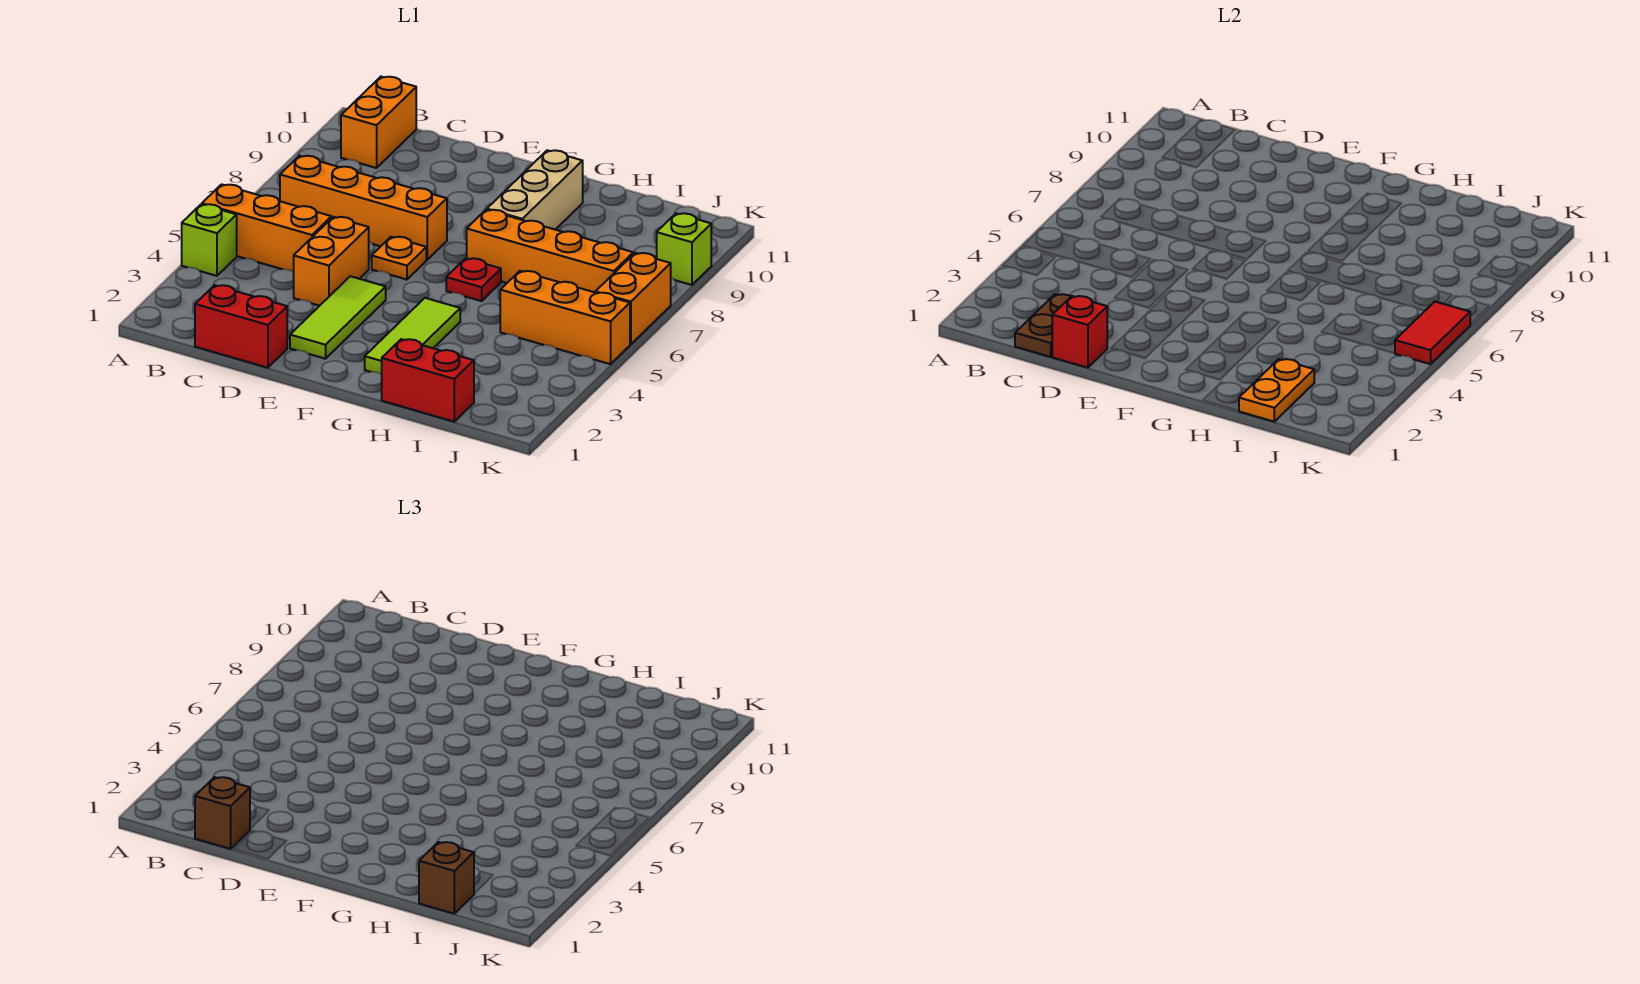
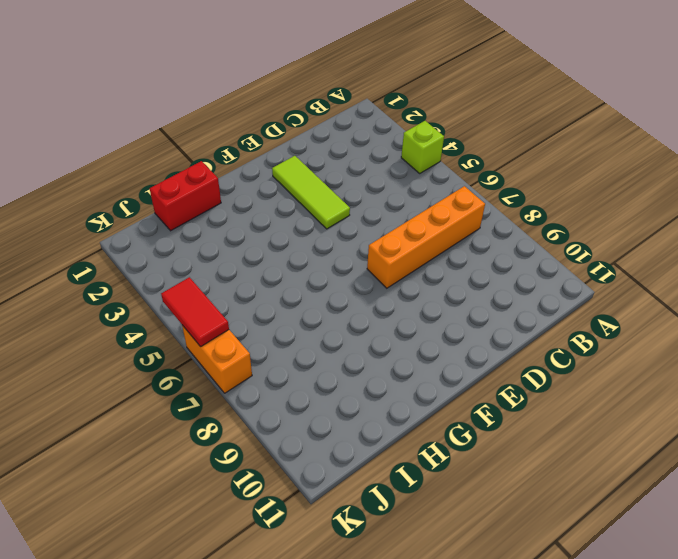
none -> orange 1x3 brick [202,184,331,272]
none -> orange 1x2 brick [341,77,416,168]
none -> red 1x2 brick [195,285,287,368]

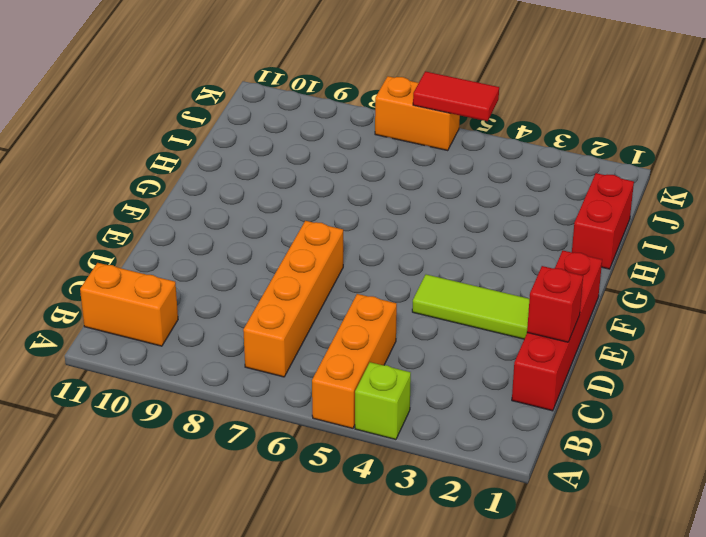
red 1x4 brick [512,251,602,411] -> red 1x2 brick [195,285,287,368]
none -> orange 1x2 brick [294,217,369,306]
none -> orange 1x1 plate [372,237,426,280]
none -> lime 1x3 tile [365,298,460,374]

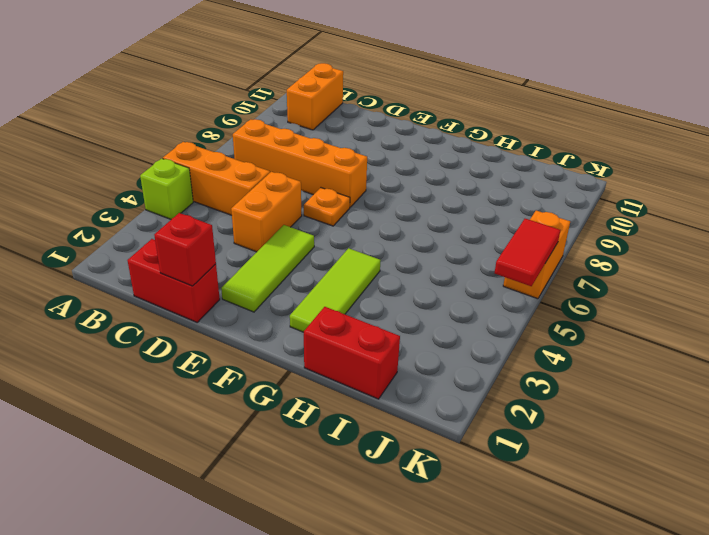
none -> red 1x1 plate [446,258,501,301]
none -> orange 1x4 brick [467,210,633,292]
none -> tan 1x3 brick [487,150,583,230]

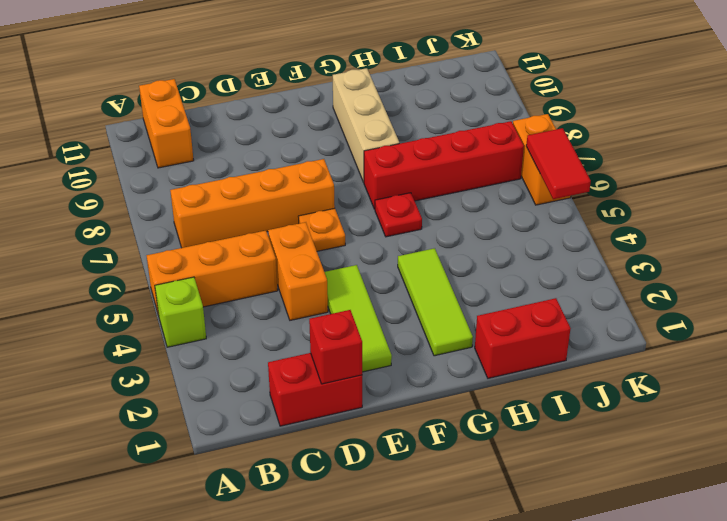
red 1x4 brick [364,121,524,209] -> orange 1x4 brick [467,210,633,292]
none -> orange 1x3 brick [500,271,630,364]
none -> lime 1x1 brick [657,213,711,285]
none -> brown 1x2 plate [1015,294,1071,357]

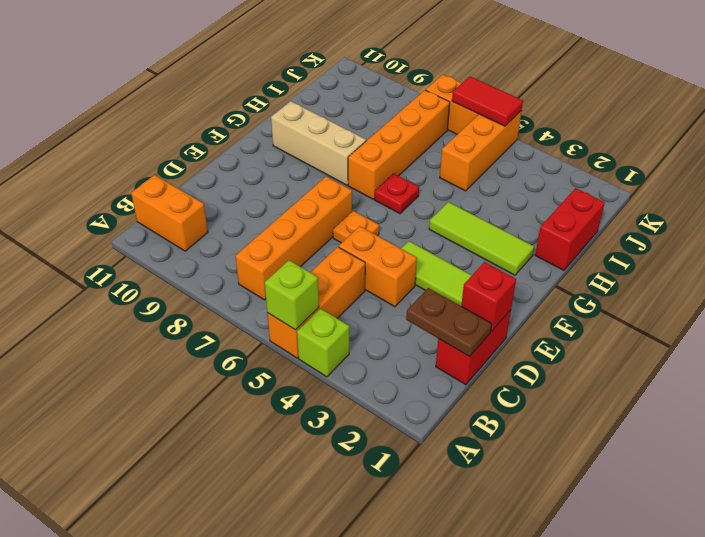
lime 1x1 brick [265,260,319,330] -> lime 1x1 brick moved to [657,213,711,285]
none -> orange 1x2 plate [1239,359,1314,422]
none -> brown 1x1 brick [195,777,250,849]
none -> brown 1x1 brick [419,842,474,914]

